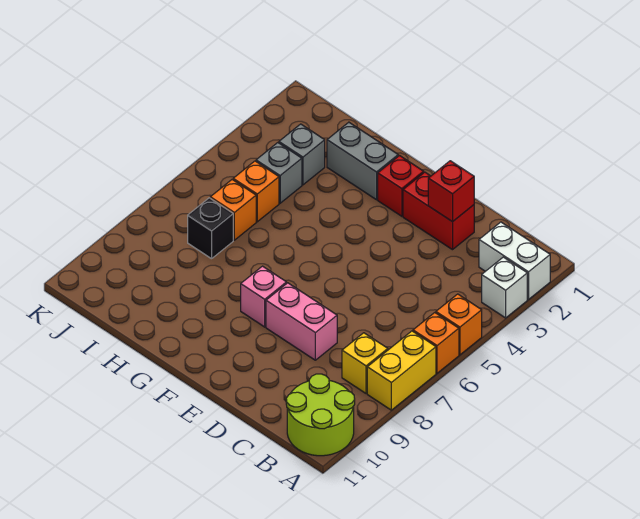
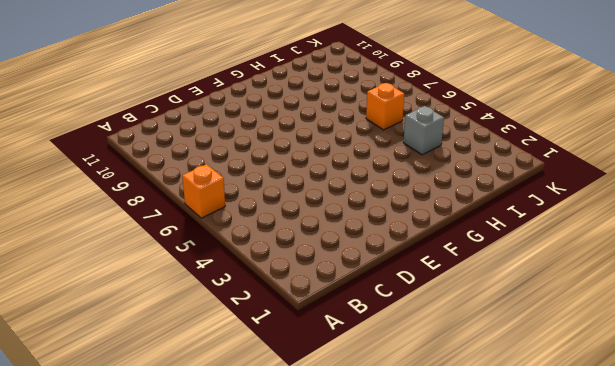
none -> white 1x2 brick [479,222,550,300]
none -> white 1x1 brick [482,257,527,318]
none -> orange 1x1 brick [436,294,482,355]

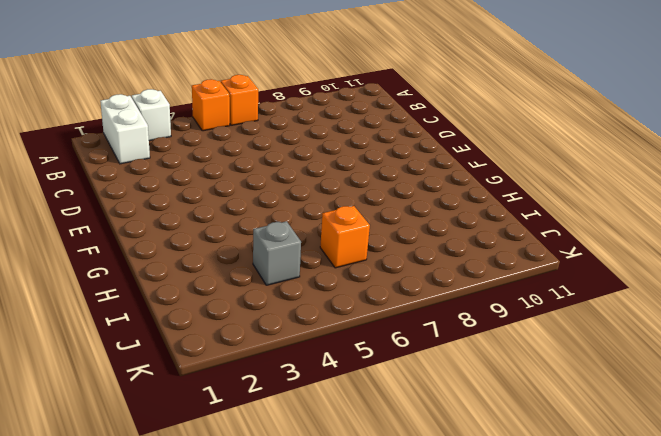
none -> yellow 1x2 brick [367,331,436,410]
none -> lime 2x2 round brick [286,374,355,456]
none -> yellow 1x1 brick [342,333,388,393]

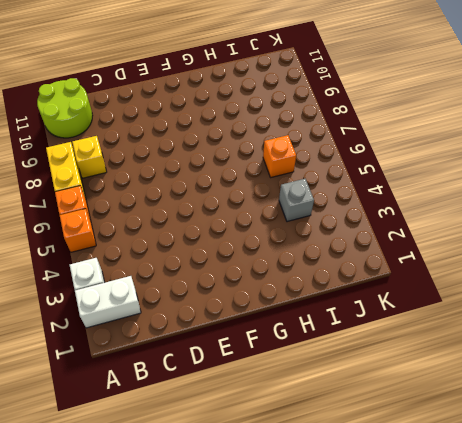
none -> red 1x2 brick [403,172,474,250]
none -> pink 1x2 brick [266,283,337,360]
none -> red 1x1 brick [378,156,424,216]

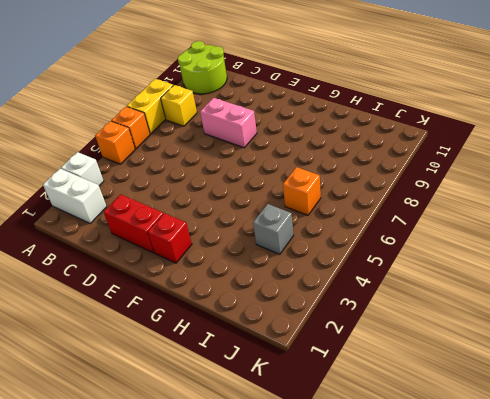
none -> pink 1x1 brick [241,266,287,327]
none -> grey 1x2 brick [327,122,398,200]
none -> grey 1x1 brick [279,124,325,185]

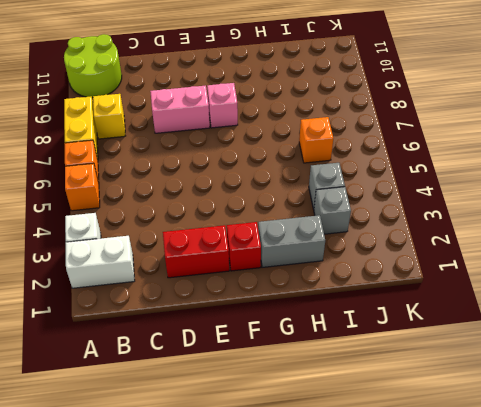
none -> orange 1x1 brick [233,161,279,222]
none -> black 1x1 brick [188,198,233,259]
none -> red 1x1 brick [428,161,474,222]

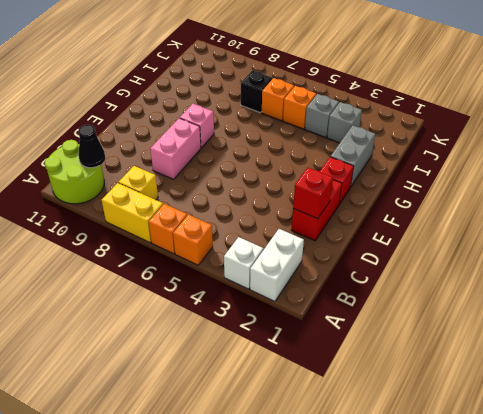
black 1x1 cone [78,125,105,168] -> none

